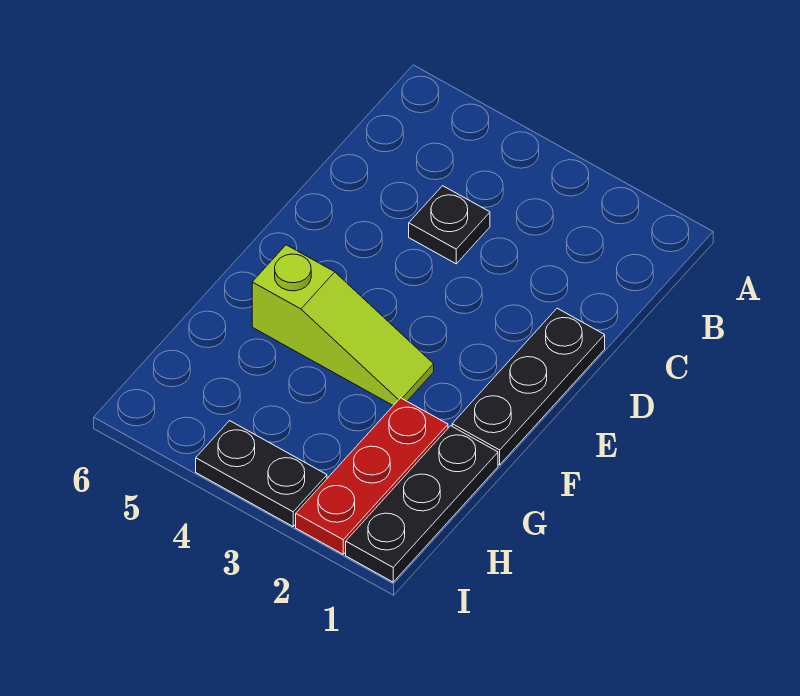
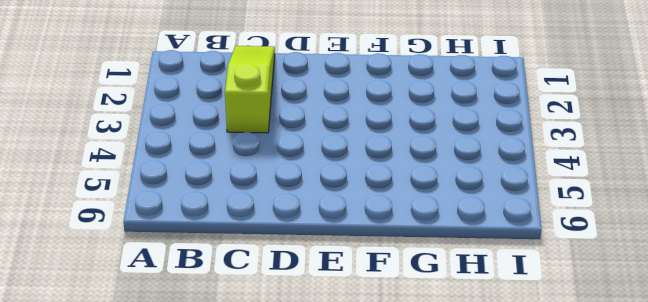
lime 1x3 slope [225,46,275,133] -> lime 1x3 slope moved to [252,245,434,405]
none -> black 1x1 plate [409,186,490,264]
none -> black 1x3 plate [452,308,605,465]

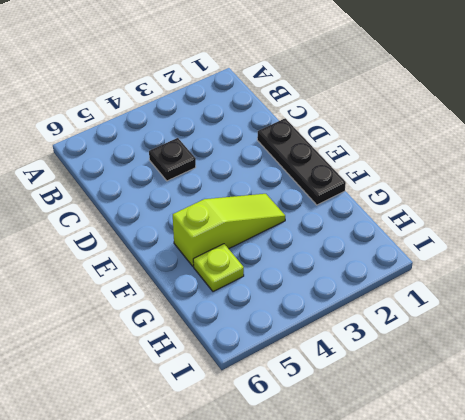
lime 1x1 plate [193,244,244,292] -> none
none -> black 1x3 plate [346,426,498,582]
none -> red 1x3 plate [296,398,448,554]

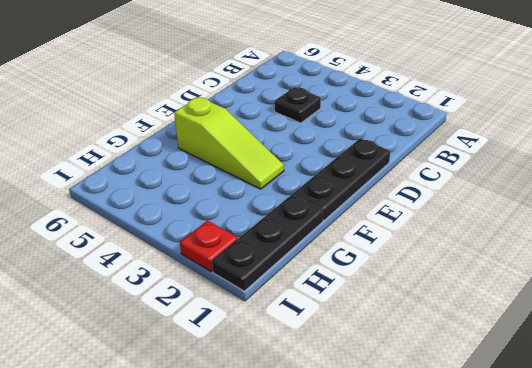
red 1x1 plate [180,220,238,272] -> red 1x3 plate [296,398,448,554]
none -> black 1x2 plate [196,421,327,526]

